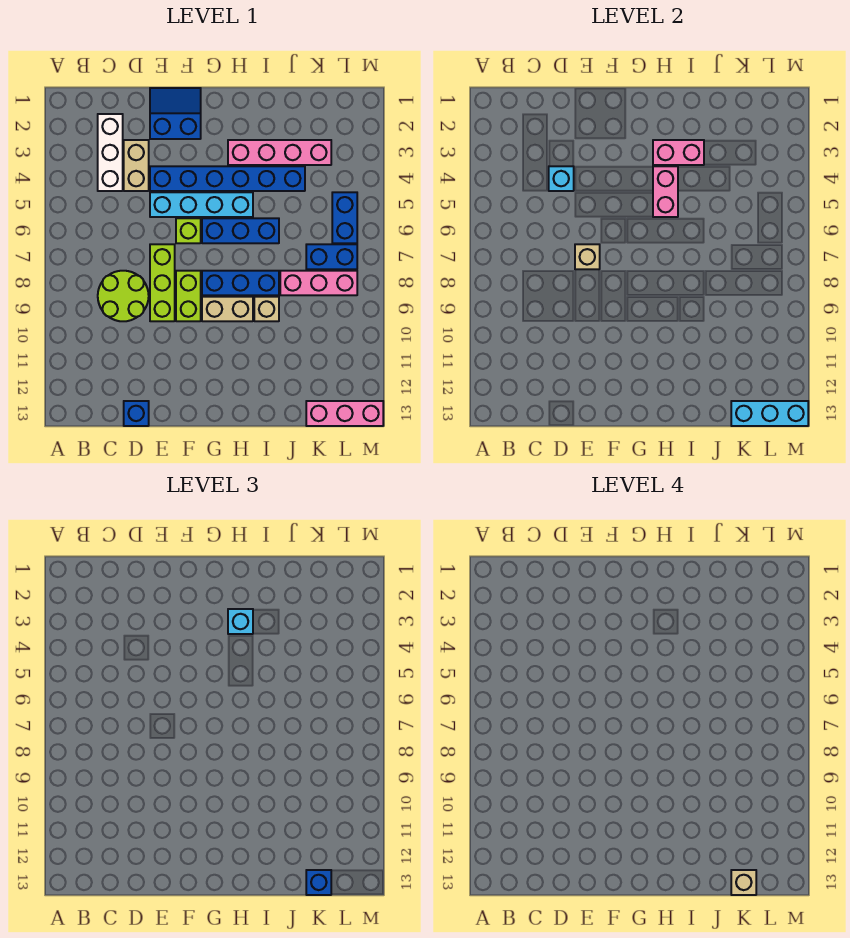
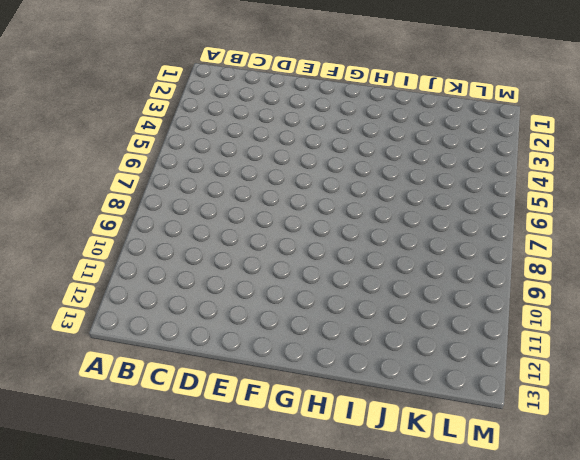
none -> white 1x3 brick [98,114,123,191]
none -> lime 2x2 round brick [98,271,149,321]
none -> tan 1x2 brick [124,140,149,191]

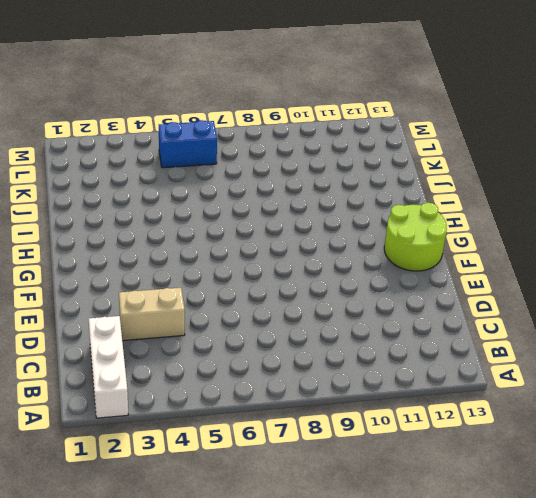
white 1x3 brick [89,316,128,418] -> white 1x3 brick turned to [98,114,123,191]
lime 2x2 round brick [384,203,447,271] -> lime 2x2 round brick moved to [98,271,149,321]
none -> blue 1x1 brick [124,401,149,426]
none -> blue 2x2 slope [150,88,201,139]
none -> blue 1x6 brick [150,166,305,191]

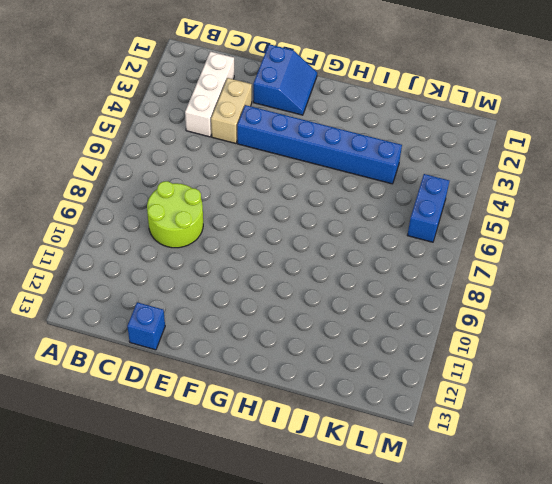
blue 2x2 slope [253,44,317,115] -> blue 2x2 slope turned to [150,88,201,139]
none -> cyan 1x4 brick [150,192,253,217]
none -> lime 1x3 brick [150,244,175,321]
none -> lime 1x1 brick [176,218,201,243]

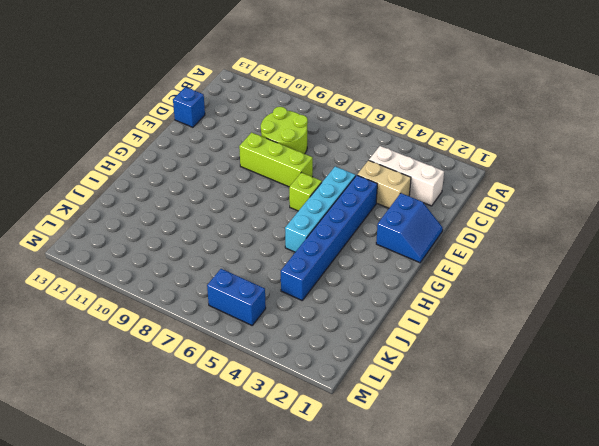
none -> lime 1x2 brick [176,271,201,321]
none -> blue 1x3 brick [202,218,279,243]
none -> blue 1x3 brick [202,271,279,295]

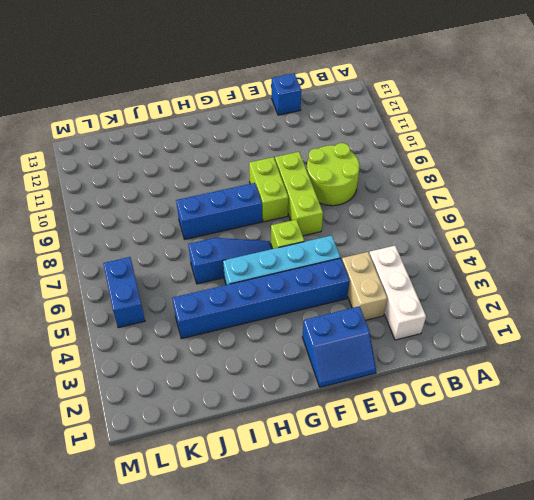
blue 1x3 slope [188,238,272,284] -> blue 1x3 brick [202,218,279,243]
none -> tan 1x2 brick [202,297,253,321]
none -> pink 1x4 brick [228,140,331,165]
none -> tan 1x1 brick [254,297,279,321]

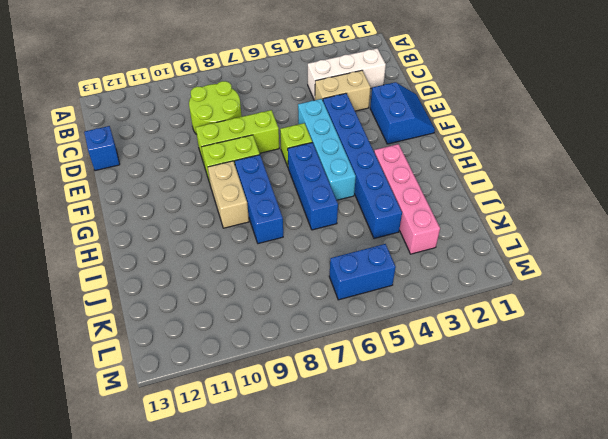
none -> tan 1x1 brick [254,297,279,321]
none -> pink 1x3 brick [280,271,357,295]
none -> blue 1x2 brick [306,244,357,269]

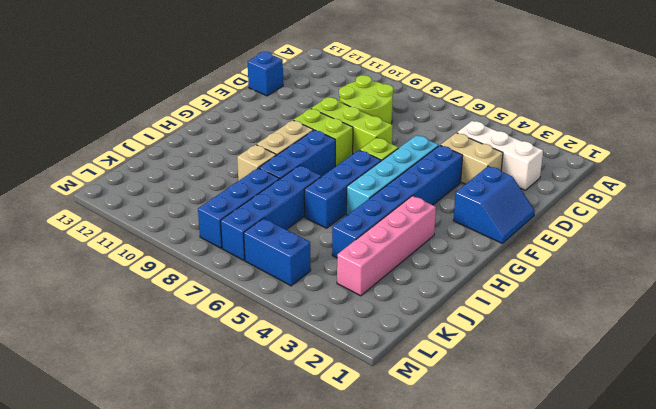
blue 1x4 brick [221,165,321,260] -> blue 1x2 brick [306,244,357,269]
blue 1x3 brick [198,168,279,248] -> pink 1x3 brick [280,271,357,295]
none -> pink 1x3 brick [306,401,383,426]
none -> cyan 1x1 brick [549,166,574,191]
none -> tan 1x1 brick [575,244,600,269]

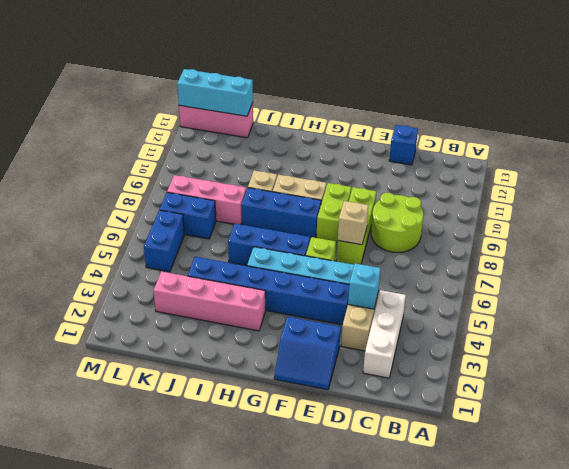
none -> pink 1x2 brick [653,140,704,165]
none -> pink 1x2 brick [653,166,678,217]
none -> cyan 1x1 brick [228,609,253,634]

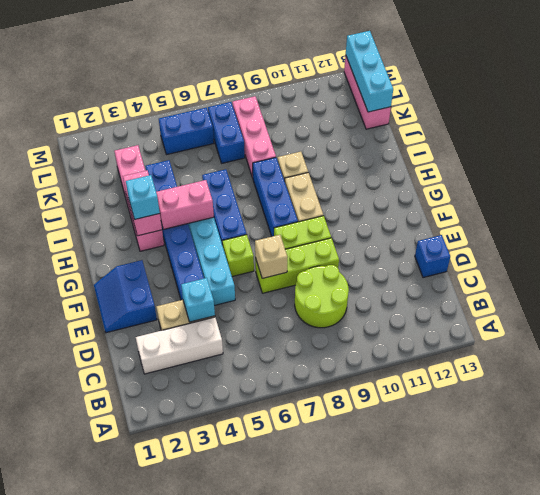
none -> blue 1x1 brick [306,870,331,895]
none -> tan 1x1 brick [731,870,756,895]

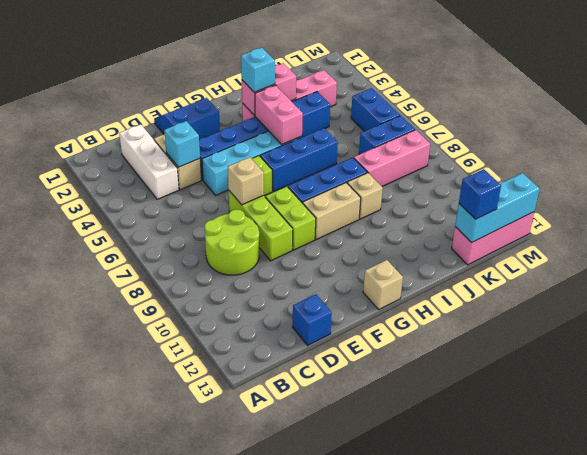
tan 1x1 brick [363,260,403,309] -> tan 1x1 brick moved to [731,870,756,895]

